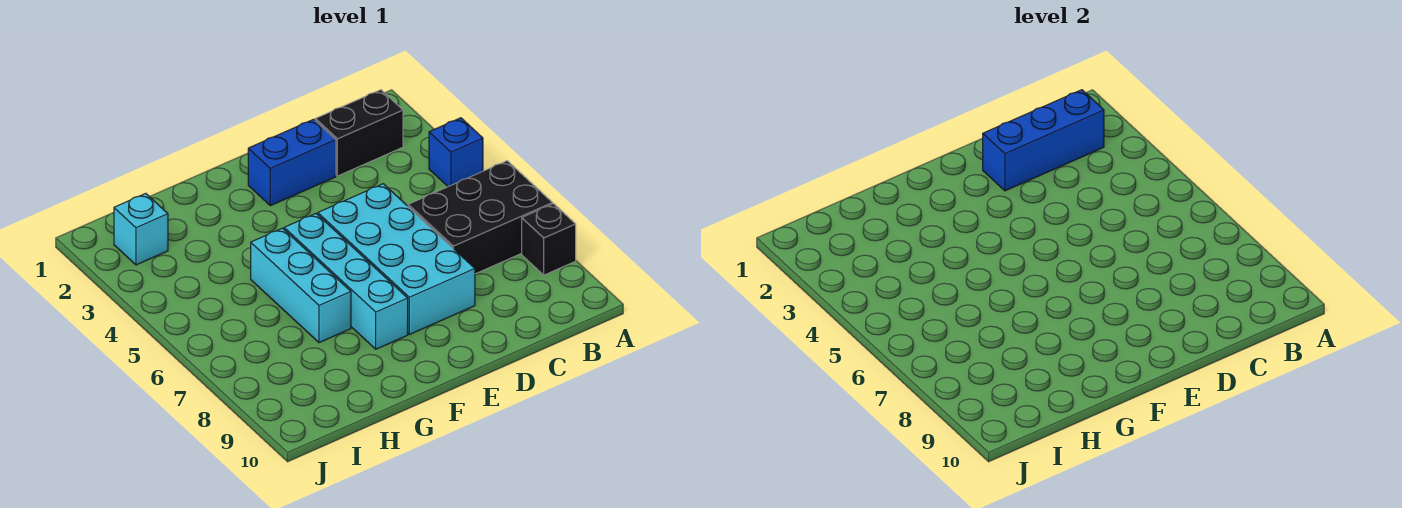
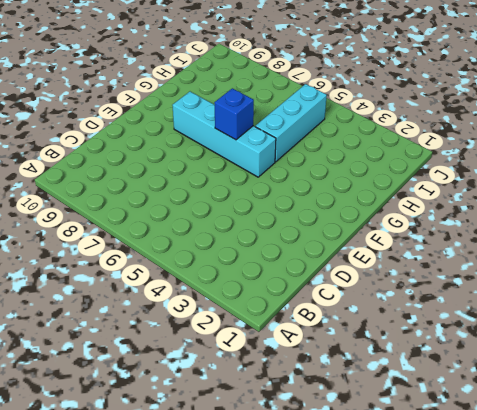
blue 1x1 brick [214,88,254,140] -> blue 1x1 brick moved to [429,118,483,187]
cyan 1x3 brick [255,84,327,162] -> cyan 1x3 brick turned to [251,228,351,343]
none -> black 2x3 brick [408,161,553,274]
none -> black 1x1 brick [522,204,576,275]

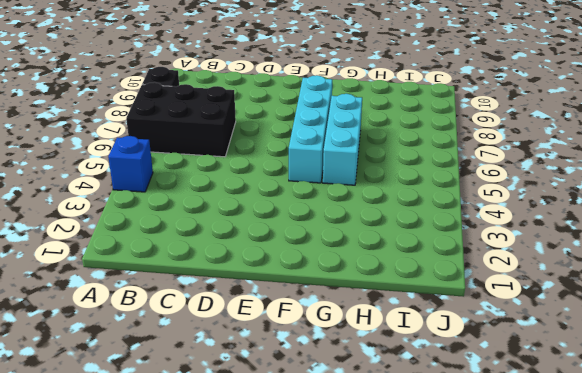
none -> black 1x2 brick [315,90,403,176]
none -> blue 1x2 brick [248,119,336,206]

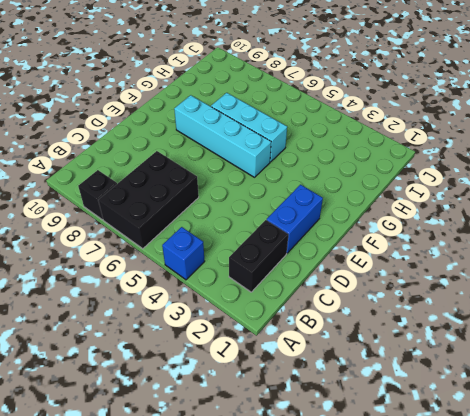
none -> cyan 2x4 brick [318,184,475,334]
none -> cyan 1x1 brick [114,193,168,265]

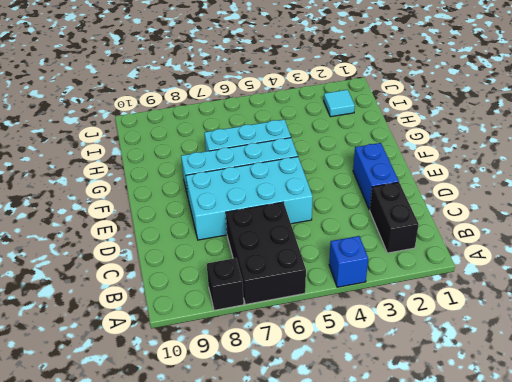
cyan 1x1 tile [324,90,355,117] -> cyan 1x1 brick [114,193,168,265]
none -> blue 1x3 brick [983,90,1104,191]

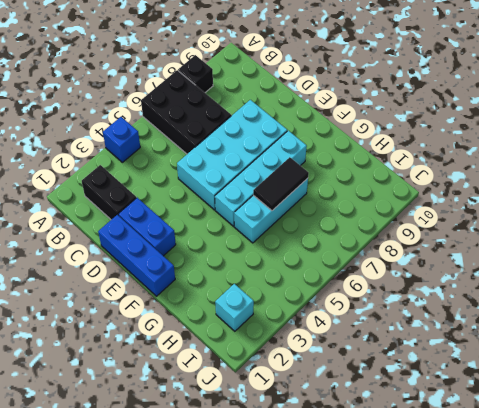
blue 1x3 brick [98,215,175,296] -> blue 1x3 brick moved to [983,90,1104,191]
black 1x2 tile [253,157,309,211] -> none

